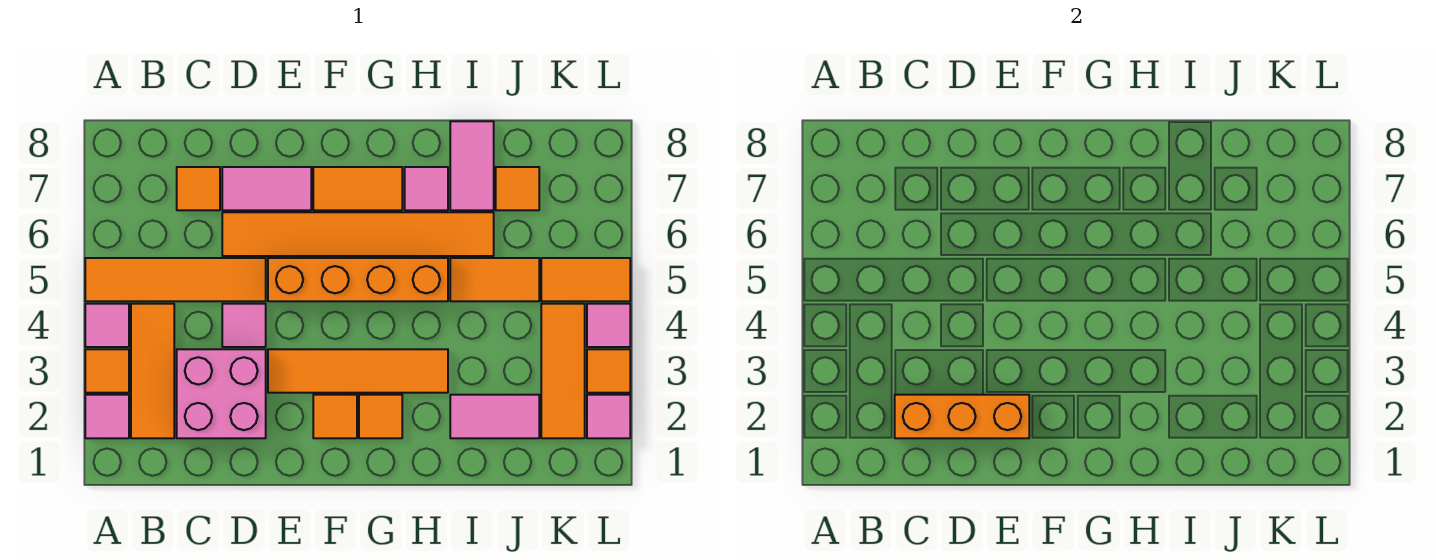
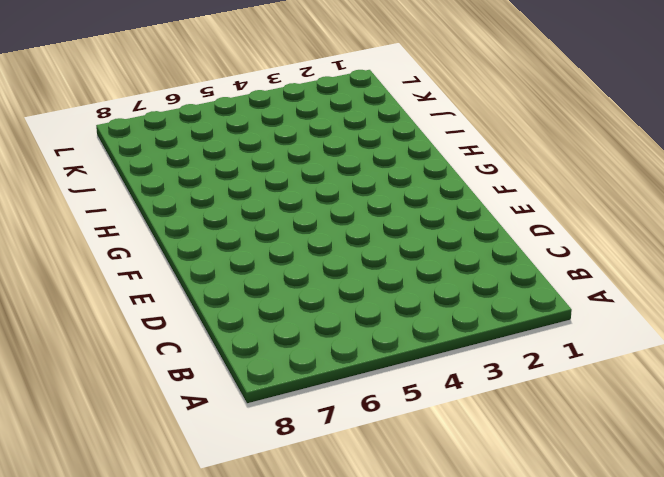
none -> pink 1x1 tile [85,395,129,438]
none -> orange 1x1 tile [85,349,129,393]
none -> pink 1x1 tile [85,304,129,347]

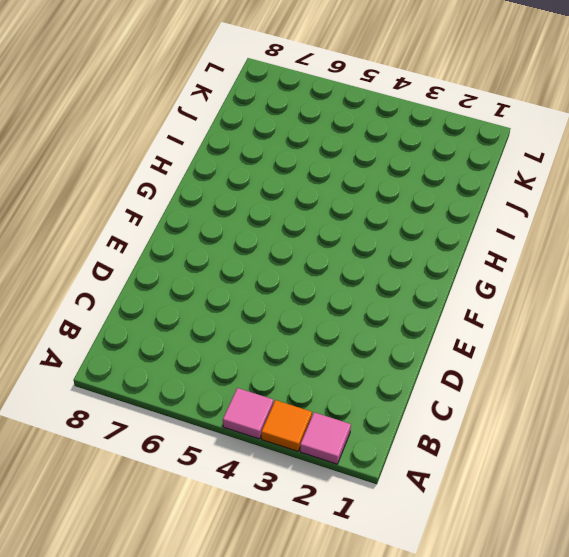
none -> orange 1x4 tile [85,258,266,301]
none -> orange 1x3 tile [131,304,174,438]
none -> pink 2x2 brick [177,349,266,438]

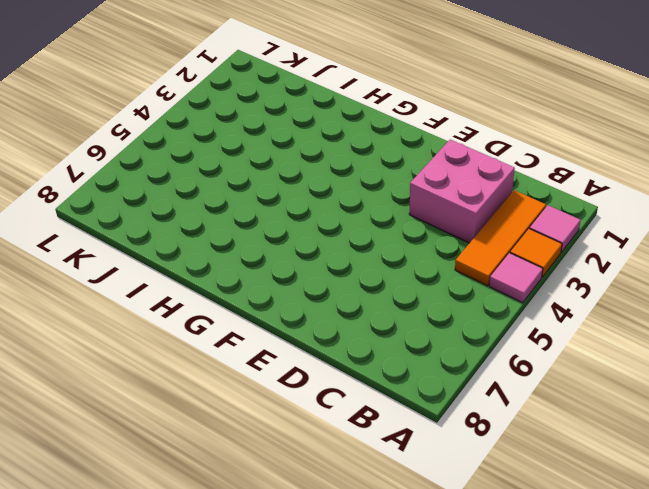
none -> orange 1x4 tile [85,258,266,301]
none -> orange 1x1 tile [177,167,220,210]
none -> pink 1x1 tile [222,304,266,347]

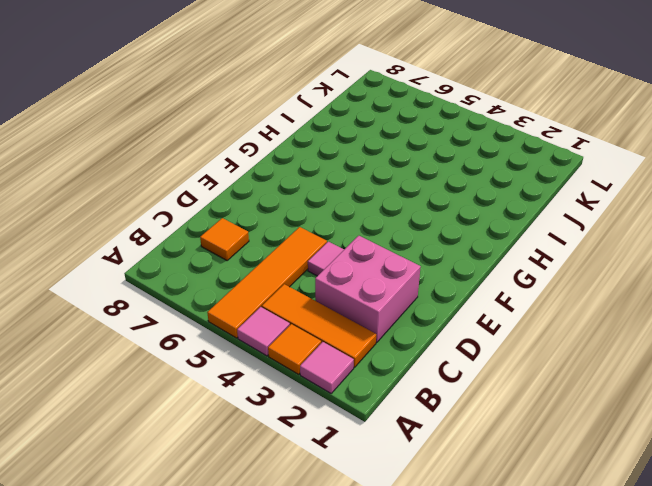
none -> orange 1x6 tile [222,212,494,256]
none -> pink 1x2 tile [222,167,311,210]
none -> orange 1x4 tile [268,349,448,393]

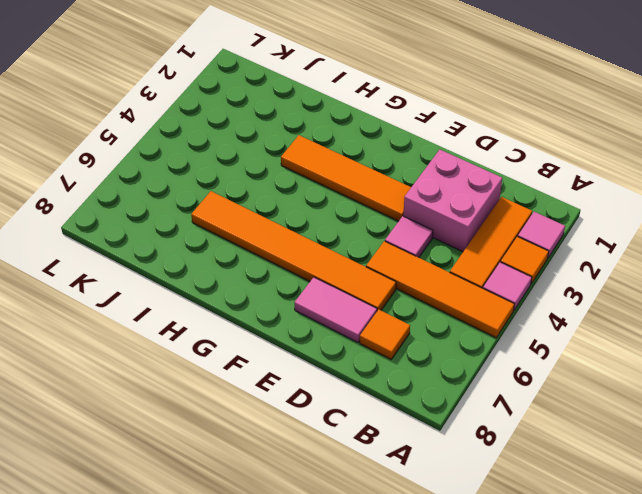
none -> orange 1x4 brick [268,258,448,301]
none -> orange 1x1 tile [313,395,357,438]
none -> orange 1x2 tile [313,167,402,210]

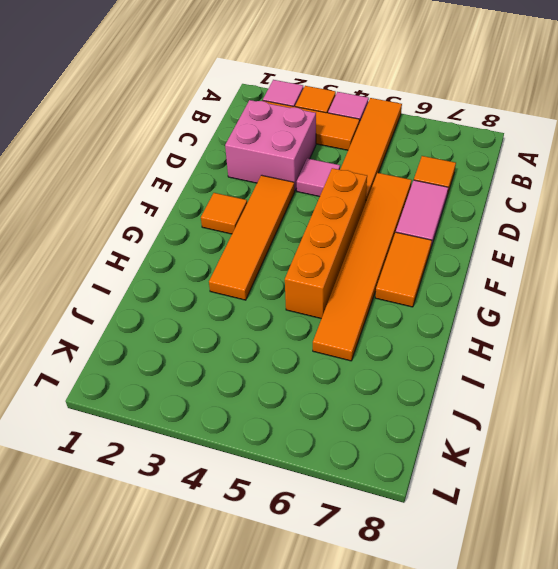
none -> orange 1x1 tile [359,395,402,438]
none -> pink 1x1 tile [405,167,448,210]
none -> pink 1x2 tile [450,395,539,438]

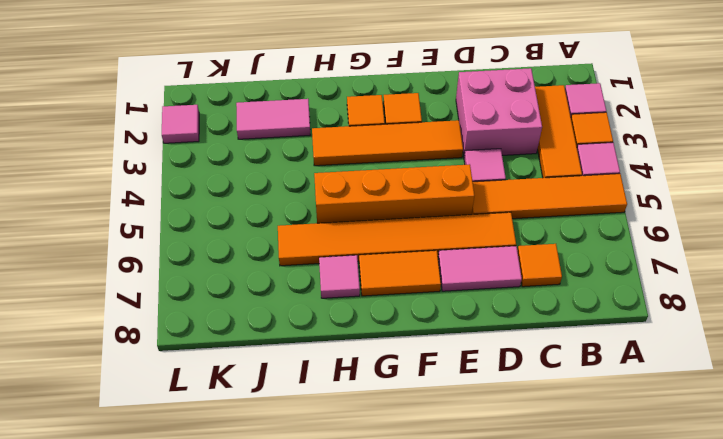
none -> orange 1x2 tile [450,258,539,301]
none -> pink 1x2 tile [450,121,494,210]
none -> orange 1x1 tile [496,167,539,210]

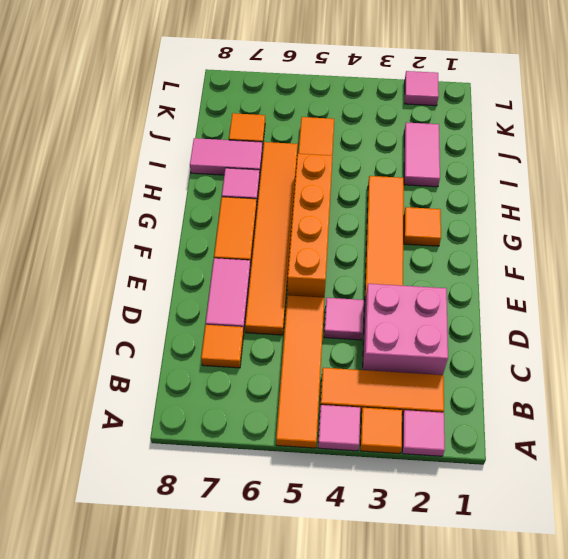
none -> orange 1x1 tile [313,395,357,438]
none -> orange 1x3 tile [541,304,585,438]
none -> orange 1x2 tile [541,258,630,301]

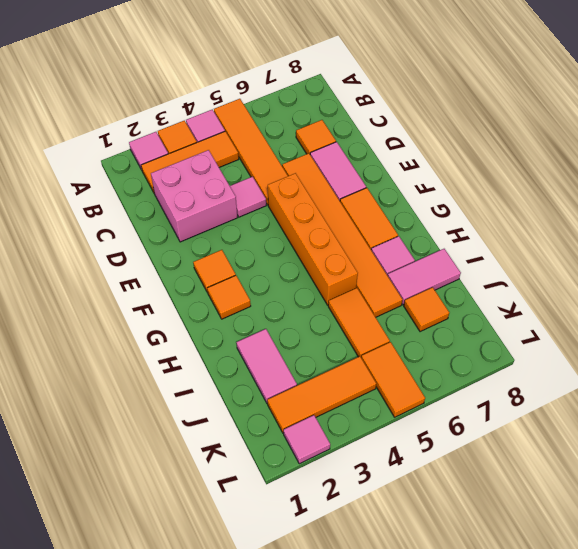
none -> orange 1x4 tile [268,349,448,393]
none -> orange 1x1 tile [587,349,630,393]
none -> pink 1x1 tile [587,304,630,347]

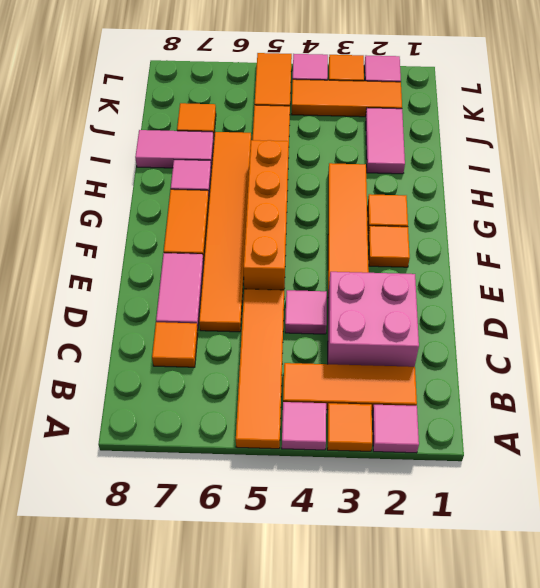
none -> orange 1x3 brick [895,395,1029,438]

